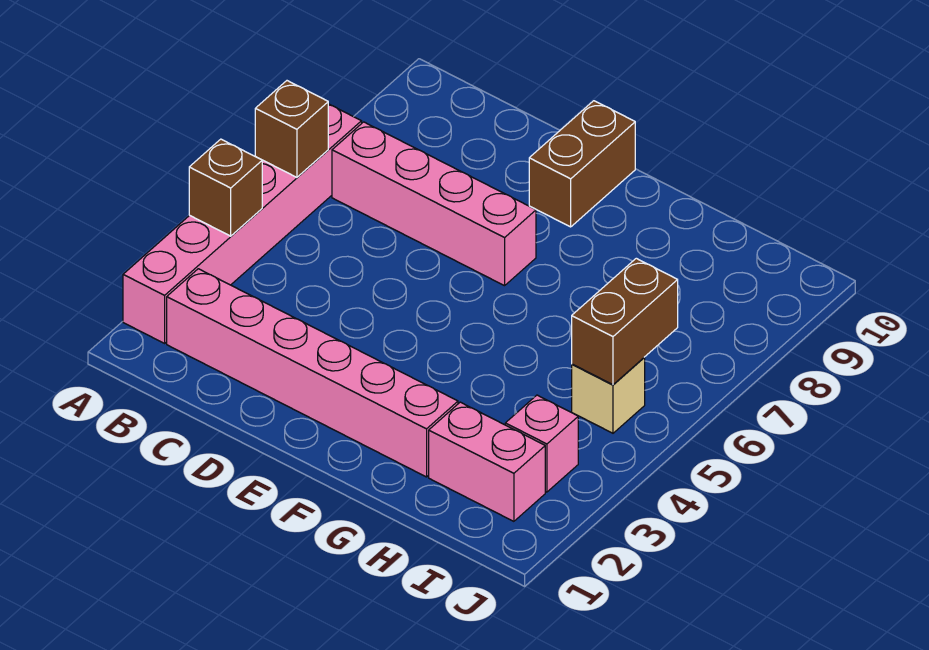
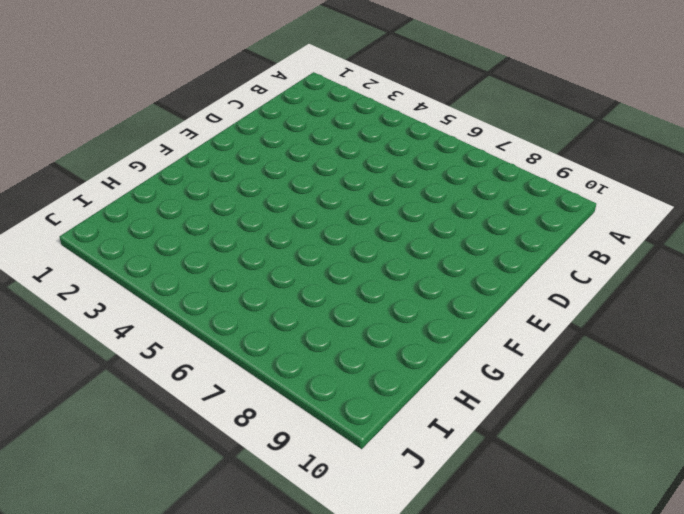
none -> pink 1x6 brick [123,104,362,343]
none -> pink 1x6 brick [167,269,458,477]

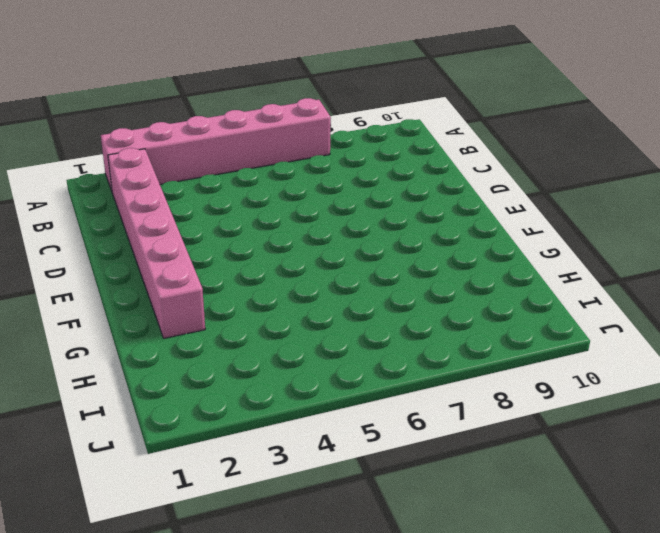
none -> pink 1x4 brick [332,122,536,286]
none -> brown 1x2 brick [529,101,635,227]

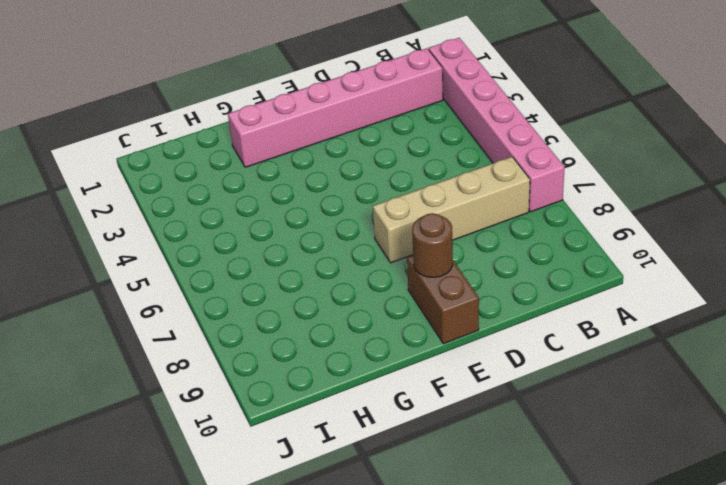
tan 1x4 brick [373,157,530,263] -> pink 1x4 brick [332,122,536,286]
brown 1x1 round brick [412,213,453,277] -> none
none -> pink 1x2 brick [429,402,545,521]
none -> pink 1x1 brick [505,395,578,492]

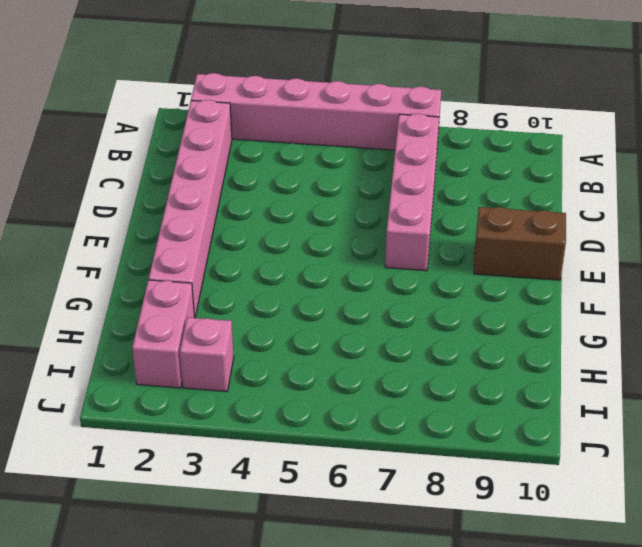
none -> tan 1x1 brick [572,358,645,433]
none -> brown 1x1 brick [189,139,262,236]

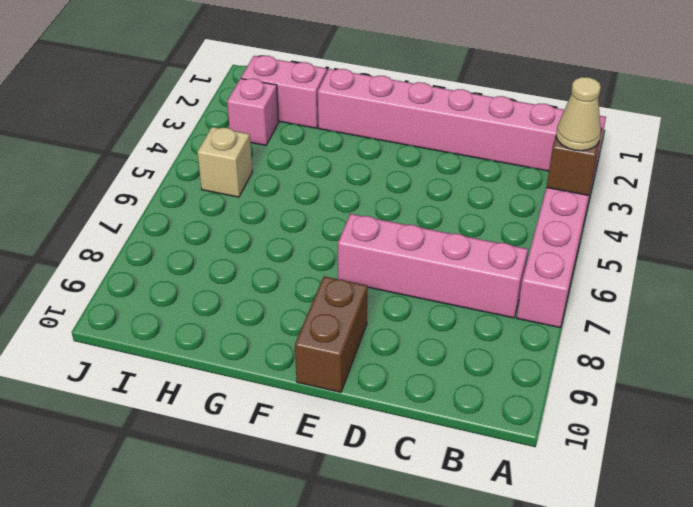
tan 1x1 cone [556,77,601,151] -> none
none -> brown 1x1 brick [255,81,328,177]
none -> brown 1x2 brick [572,258,678,385]

